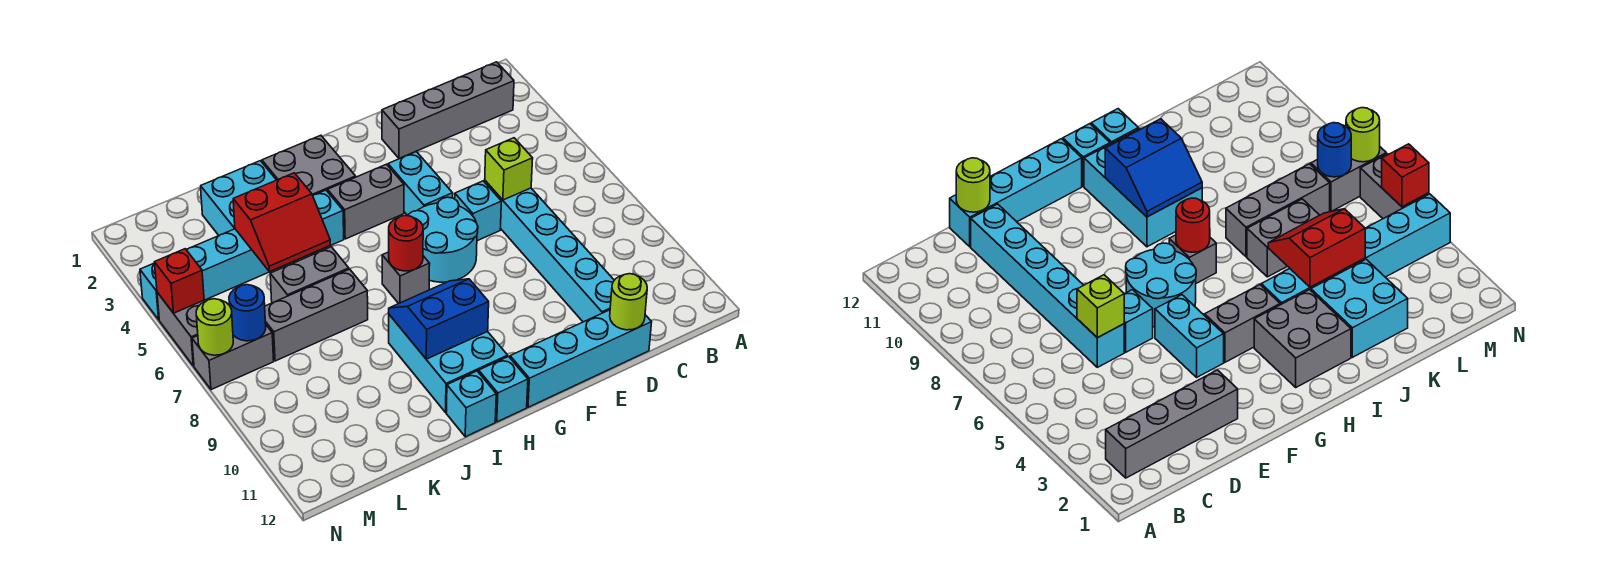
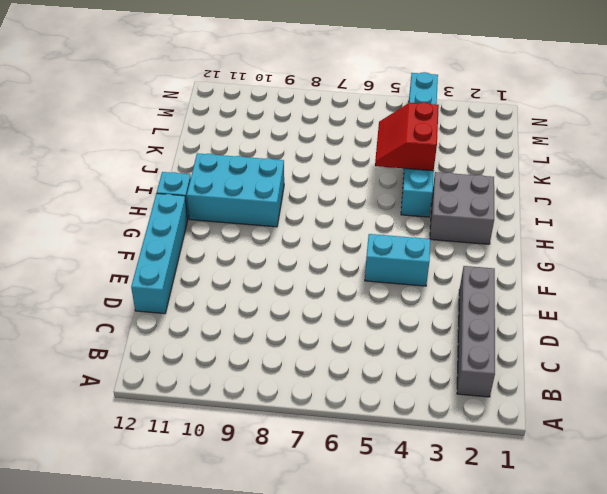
none -> cyan 1x6 brick [485,181,614,322]
none -> cyan 1x1 brick [455,181,501,241]
none -> cyan 2x2 round brick [408,197,478,282]

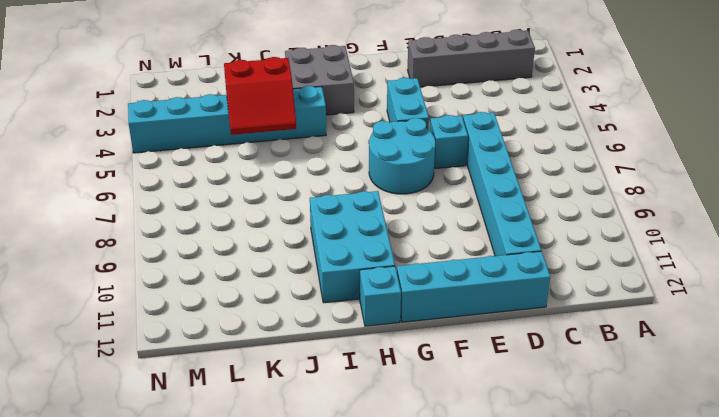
none -> grey 1x2 brick [328,164,404,239]
none -> grey 1x1 brick [382,252,430,304]
none -> cyan 1x1 brick [446,371,496,437]

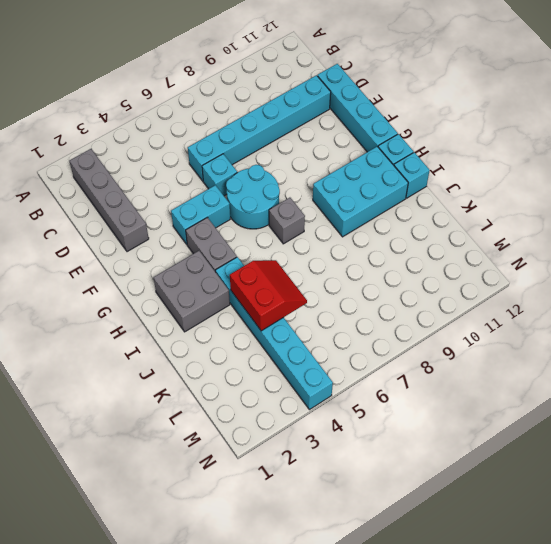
none -> cyan 2x2 brick [201,161,276,236]
none -> grey 1x2 brick [270,247,349,303]
none -> grey 1x3 brick [265,269,368,361]

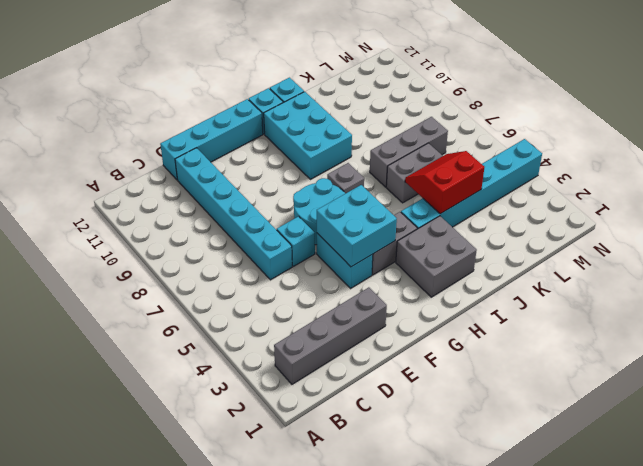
cyan 2x2 brick [317,185,397,267] -> cyan 2x2 brick moved to [201,161,276,236]
none -> grey 1x2 brick [192,325,274,390]
none -> grey 1x2 brick [157,292,205,366]
none -> lime 1x1 brick [485,138,533,200]

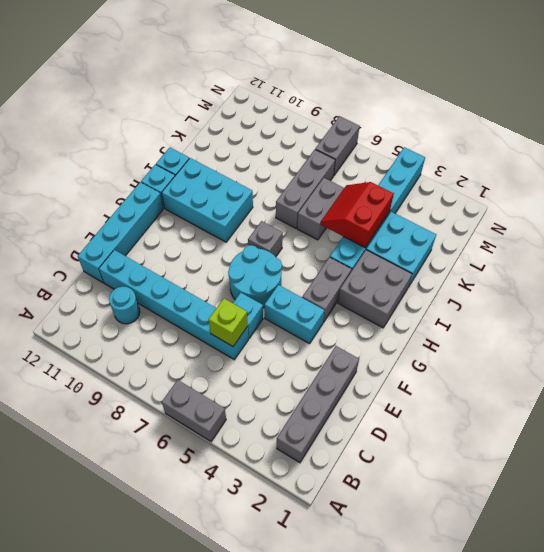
grey 1x2 brick [162,380,226,441] -> grey 1x2 brick moved to [157,292,205,366]
cyan 1x1 round brick [109,287,140,324] -> none
none -> lime 1x1 round brick [610,274,647,330]
none -> red 1x1 round brick [389,215,423,271]
none -> blue 2x2 slope [389,279,489,359]

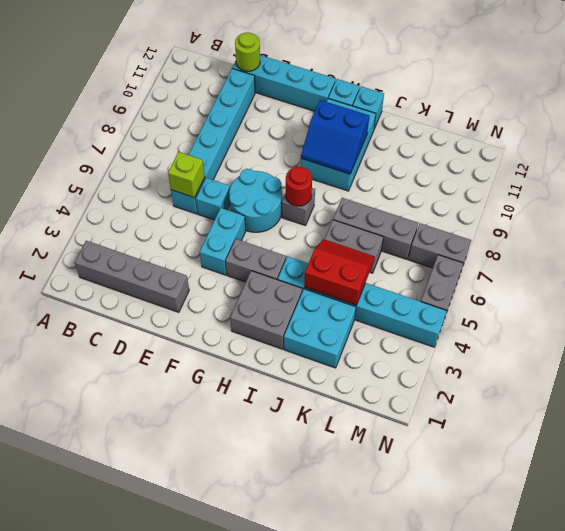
none -> blue 1x1 round brick [229,285,266,341]
none -> red 1x1 brick [154,249,204,313]
none -> lime 1x1 round brick [196,299,233,355]

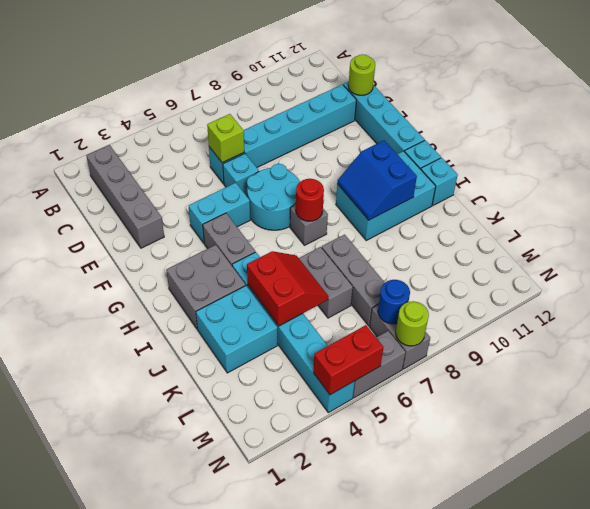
red 1x2 brick [313,325,383,395] -> red 1x1 brick [154,249,204,313]

